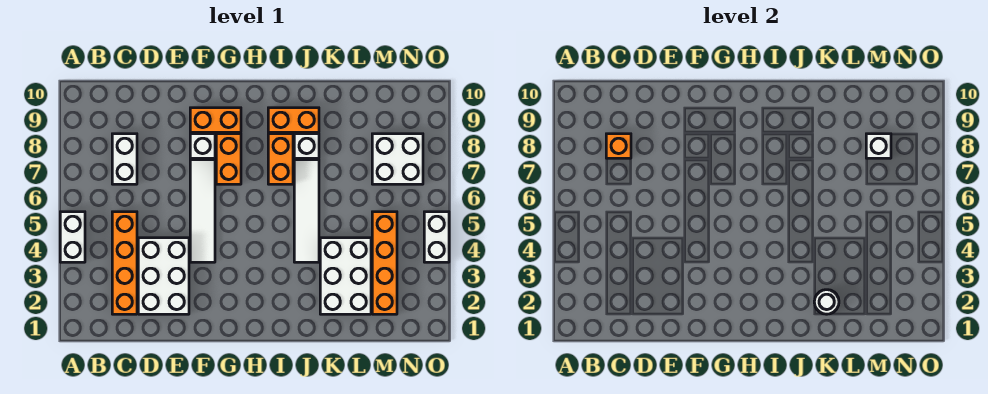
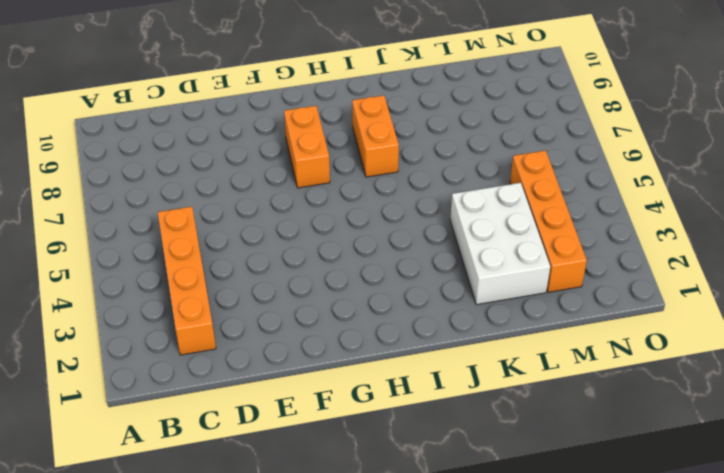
none -> white 1x2 brick [60,212,85,262]
none -> white 1x2 brick [112,134,137,184]
none -> white 2x3 brick [138,238,189,314]

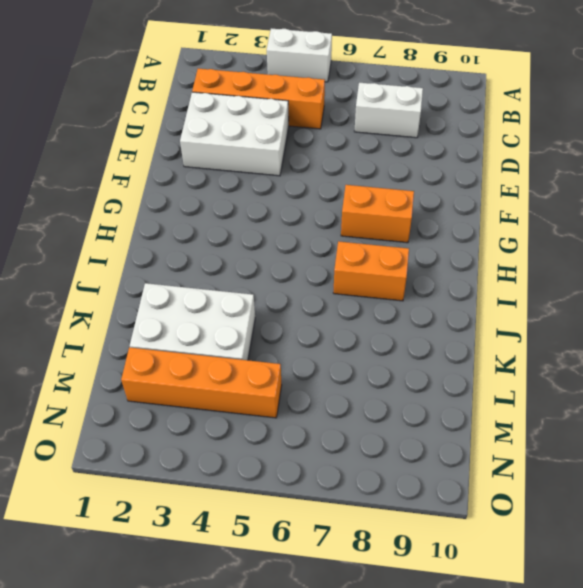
none -> white 1x4 tile [190,160,215,262]
none -> white 1x1 brick [190,134,215,158]
none -> orange 1x2 brick [190,108,241,132]

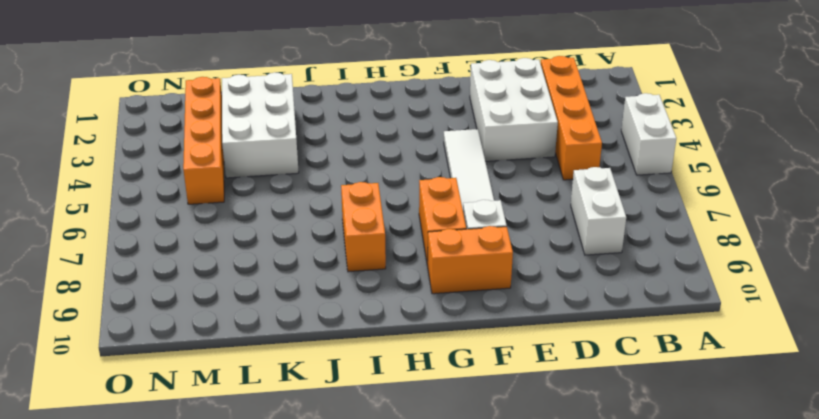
none -> orange 1x2 brick [268,108,319,132]
none -> white 1x4 tile [294,160,319,262]
none -> white 1x1 brick [294,134,319,158]

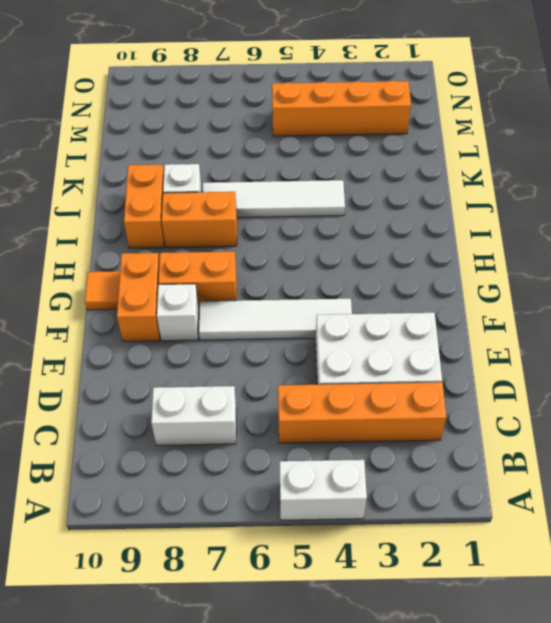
orange 1x1 tile [85,271,120,310] -> none
none -> white 2x3 brick [320,238,371,314]
none -> white 2x2 brick [372,134,423,184]
none -> white 1x2 brick [424,212,449,262]

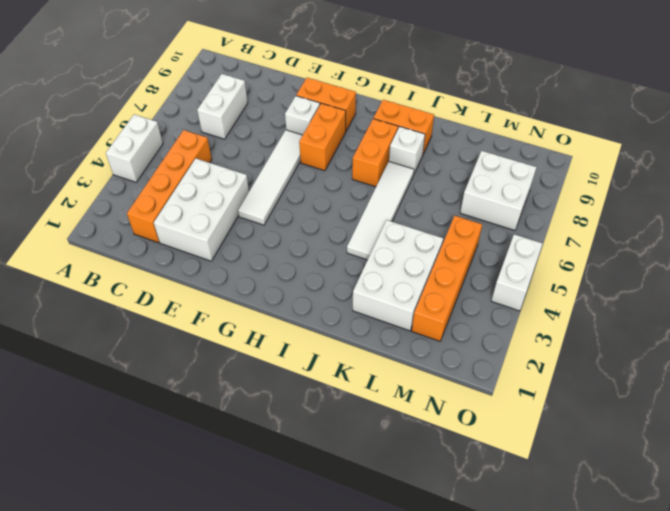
none -> orange 1x1 brick [606,134,631,158]
none -> white 1x1 round brick [814,290,839,314]
none -> white 1x1 brick [866,134,891,158]

